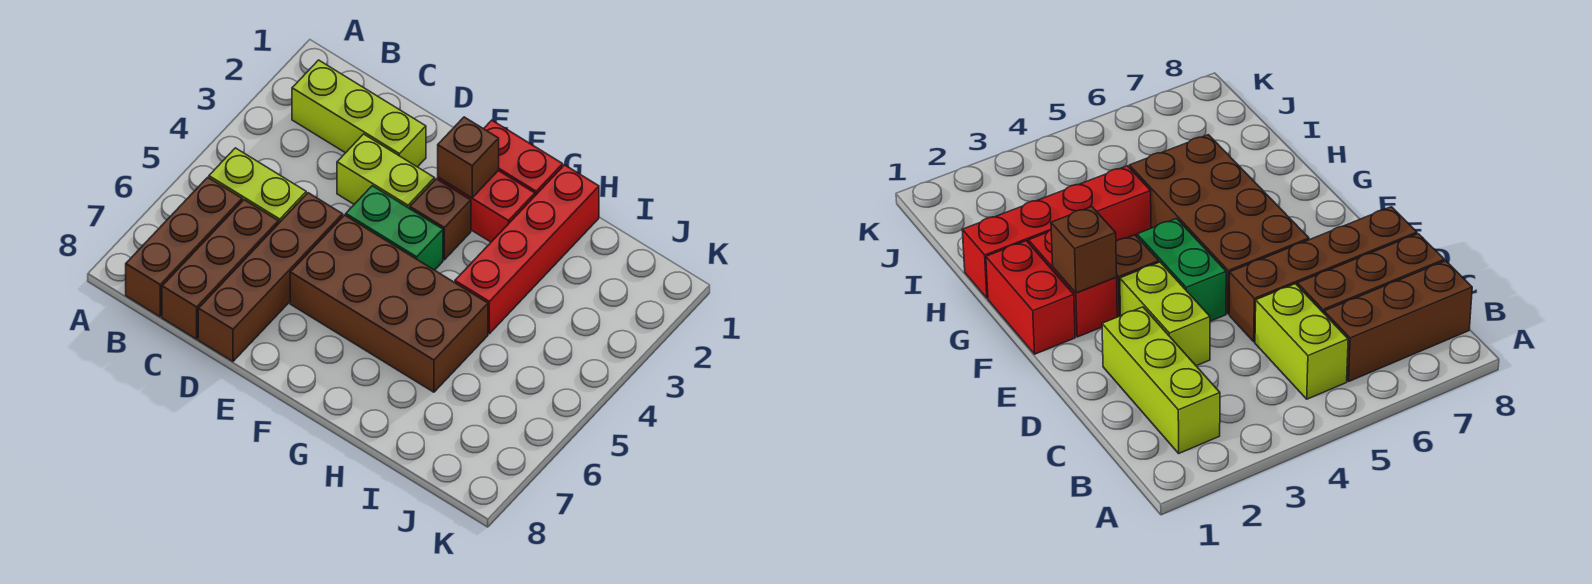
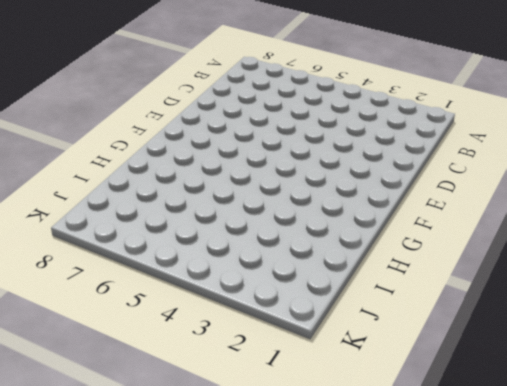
none -> lime 1x3 brick [292,60,426,167]
none -> lime 1x2 brick [209,148,306,223]
none -> brown 1x3 brick [126,177,242,317]

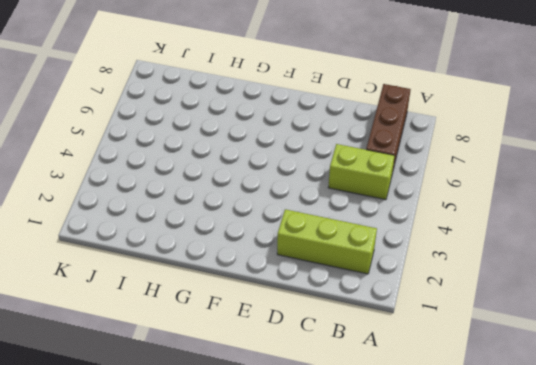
none -> brown 1x3 brick [162,200,279,339]
none -> lime 1x2 brick [337,134,435,209]
none -> brown 1x4 brick [198,193,343,361]

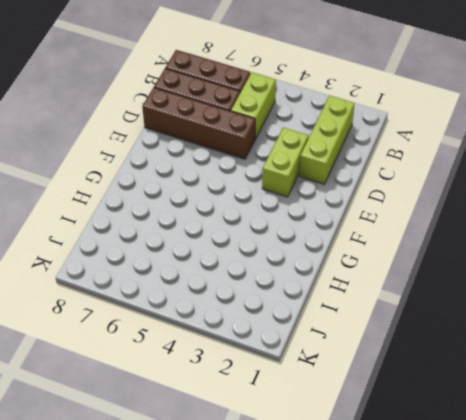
none -> green 1x2 brick [346,186,443,270]
none -> brown 2x4 brick [290,215,488,392]
none -> red 1x2 brick [484,120,563,195]

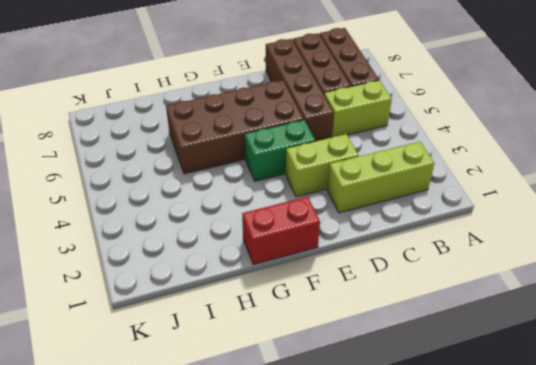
none -> red 1x2 brick [438,171,535,242]
none -> brown 1x1 brick [410,179,471,260]
none -> red 1x4 brick [455,165,599,334]

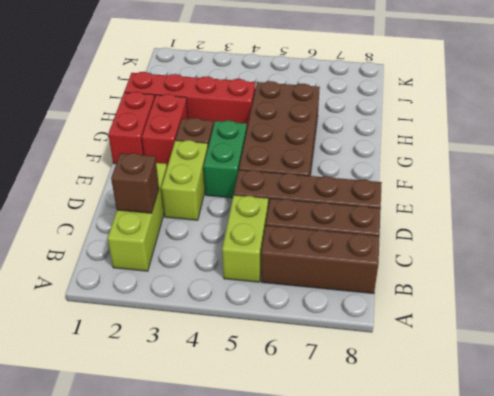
brown 1x1 brick [111,153,159,213] -> brown 1x1 brick moved to [438,117,499,198]

